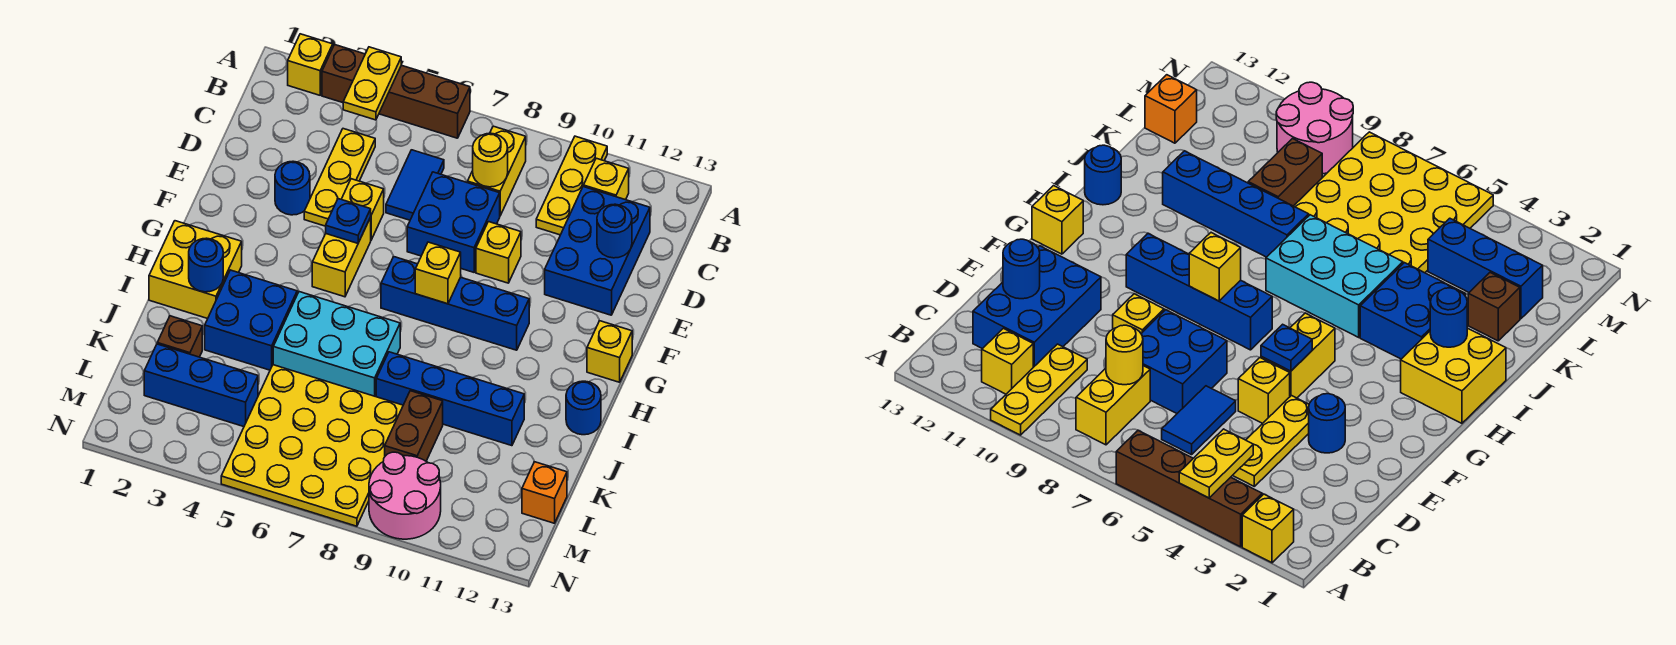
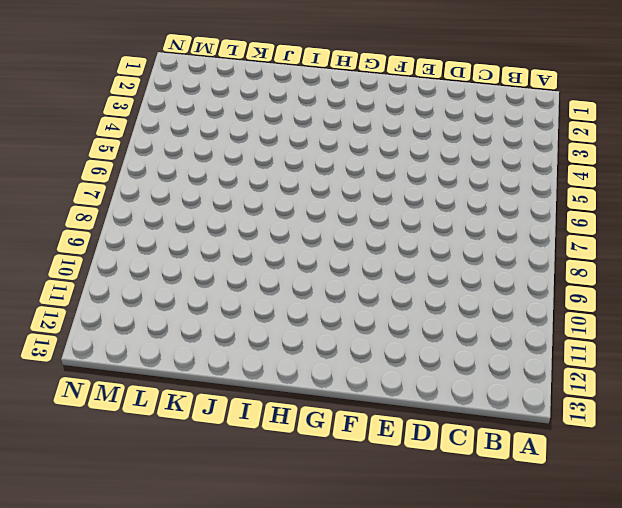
none -> yellow 1x1 brick [288,34,333,95]
none -> brown 1x4 brick [322,45,470,138]
none -> yellow 1x3 plate [536,136,607,235]
none -> yellow 1x2 brick [468,126,526,215]

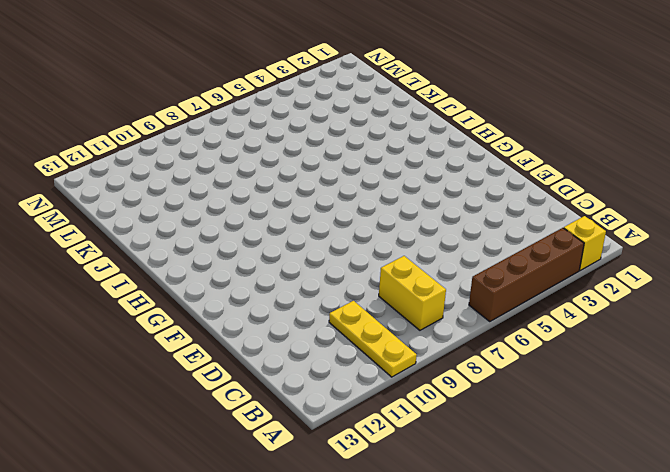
none -> yellow 1x1 brick [584,158,629,200]
none -> yellow 1x3 plate [304,129,375,226]
none -> blue 1x2 tile [386,150,444,220]
none -> blue 2x3 brick [545,187,650,315]

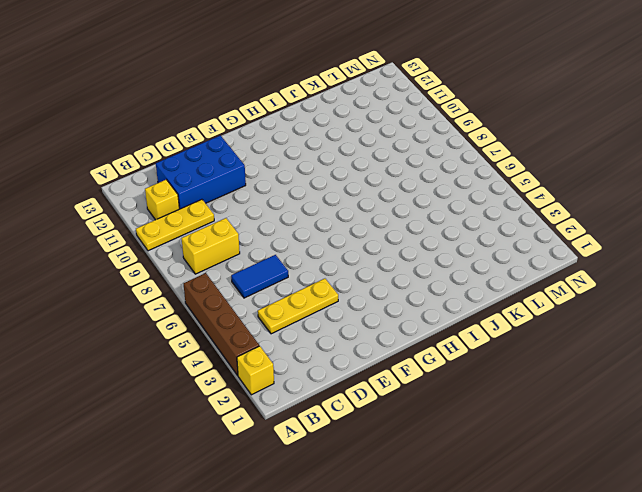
none -> blue 2x2 brick [407,172,500,272]
none -> blue 1x1 round brick [275,161,310,215]
none -> yellow 1x1 brick [341,179,384,240]
none -> yellow 1x1 brick [476,222,521,283]

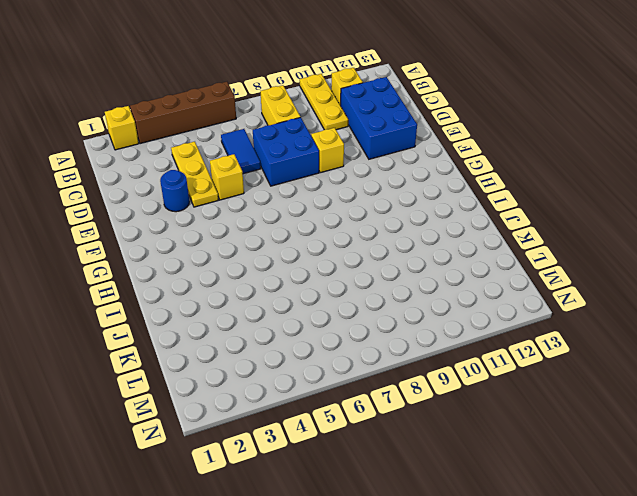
none -> yellow 1x2 brick [312,218,371,297]
none -> blue 1x4 brick [381,257,529,350]
none -> yellow 1x1 brick [587,321,632,382]
none -> yellow 2x2 brick [149,221,242,319]

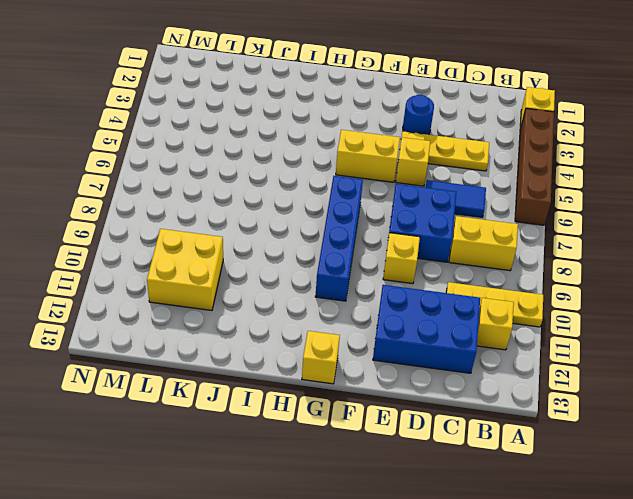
yellow 2x2 brick [147,229,223,310] -> yellow 2x2 brick moved to [149,221,242,319]
none -> blue 2x2 brick [205,270,297,370]
none -> cyan 2x3 brick [273,292,400,397]
none -> blue 1x1 round brick [566,381,601,435]
none -> blue 1x4 brick [376,352,524,446]

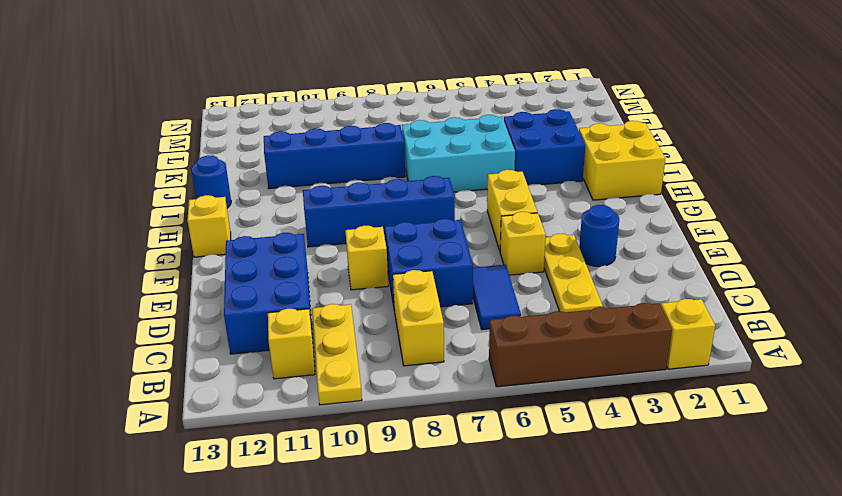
none -> brown 1x1 brick [157,316,202,357]
none -> yellow 4x4 plate [221,365,403,526]
none -> brown 1x2 brick [385,391,443,461]
none -> blue 1x3 brick [144,344,258,427]

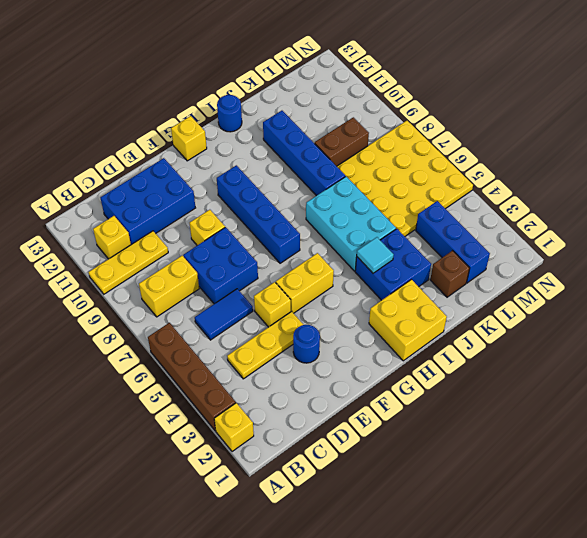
cyan 1x1 tile [357,237,394,273] -> none
none -> orange 1x1 brick [522,462,567,523]
none -> pink 2x2 round brick [369,452,441,539]
none -> yellow 1x2 plate [343,47,401,120]
none -> yellow 1x1 round brick [473,133,508,187]

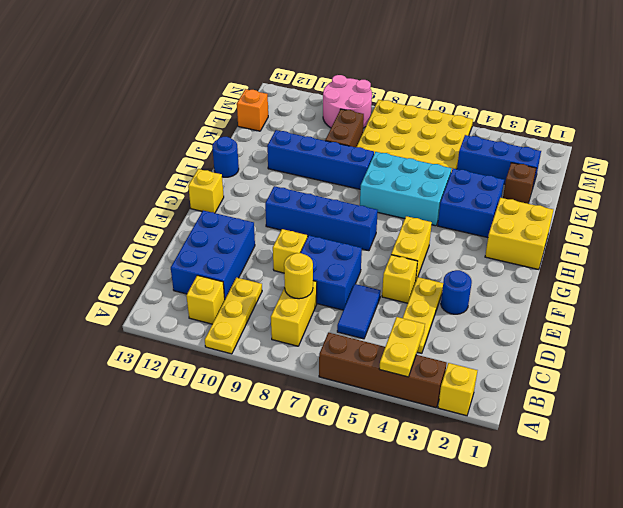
none -> blue 1x1 round brick [597,204,632,258]
none -> blue 1x1 plate [326,199,371,243]
none -> yellow 1x1 brick [415,242,461,304]
none -> blue 1x1 round brick [189,238,223,292]

